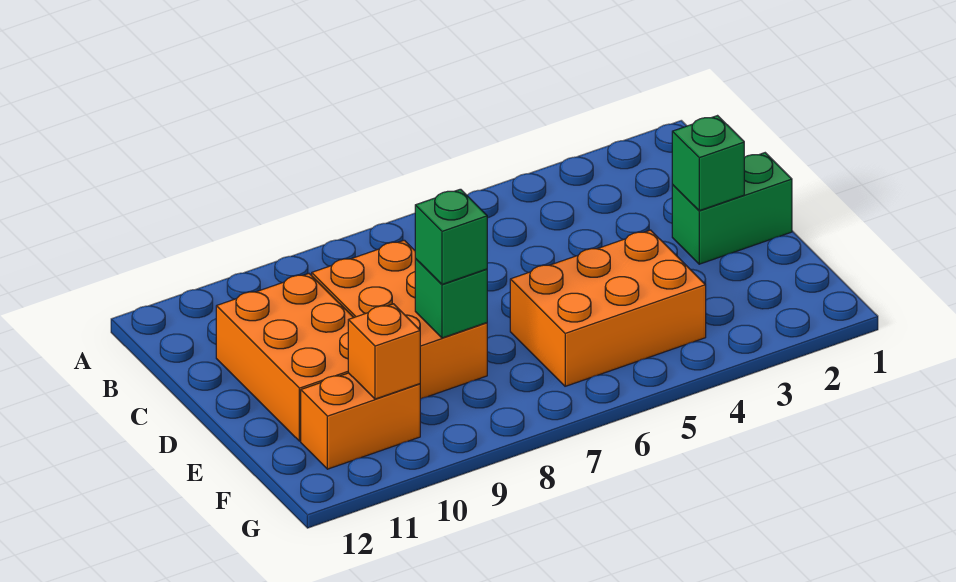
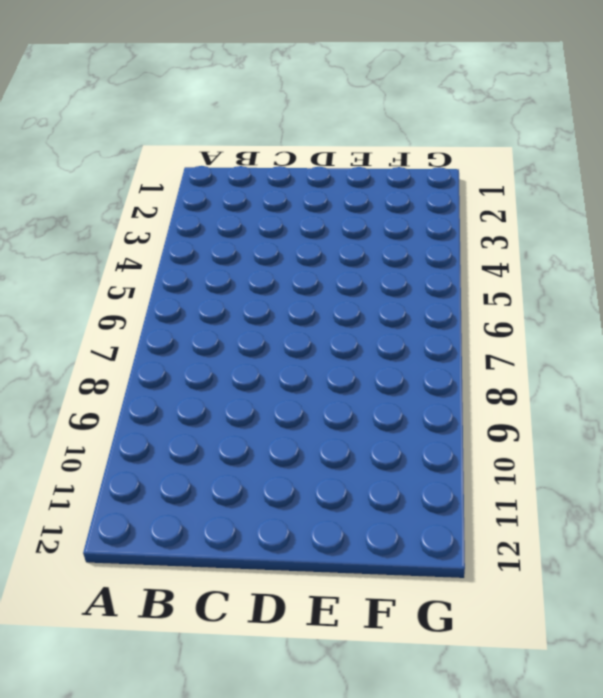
none -> orange 2x3 brick [312,240,487,399]
none -> orange 2x3 brick [216,274,354,441]

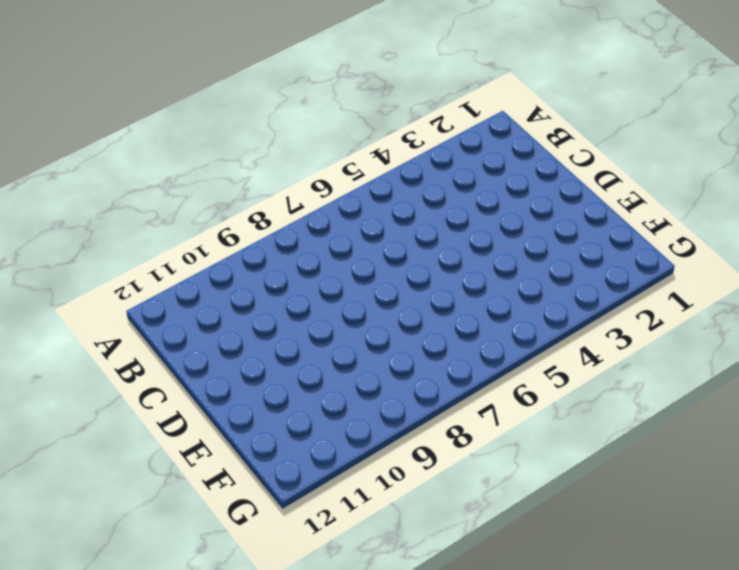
none -> orange 2x3 brick [312,240,487,399]
none -> orange 2x3 brick [216,274,354,441]

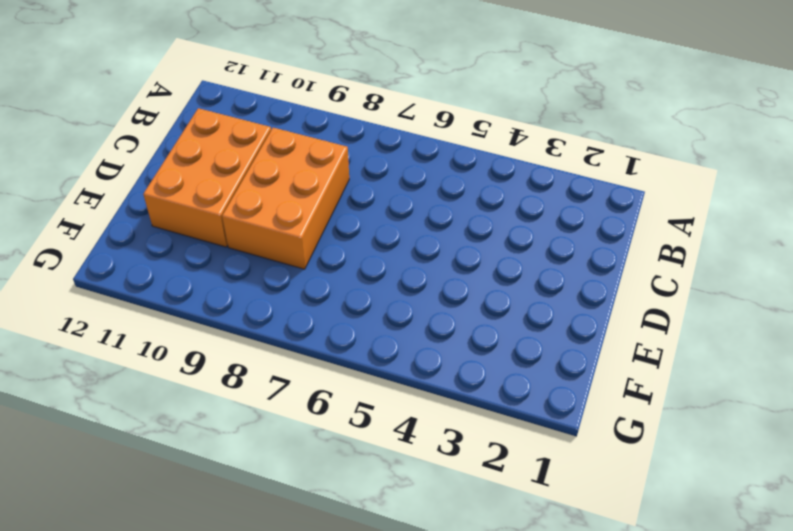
none -> green 1x2 brick [672,153,792,264]
none -> orange 2x3 brick [510,230,706,386]

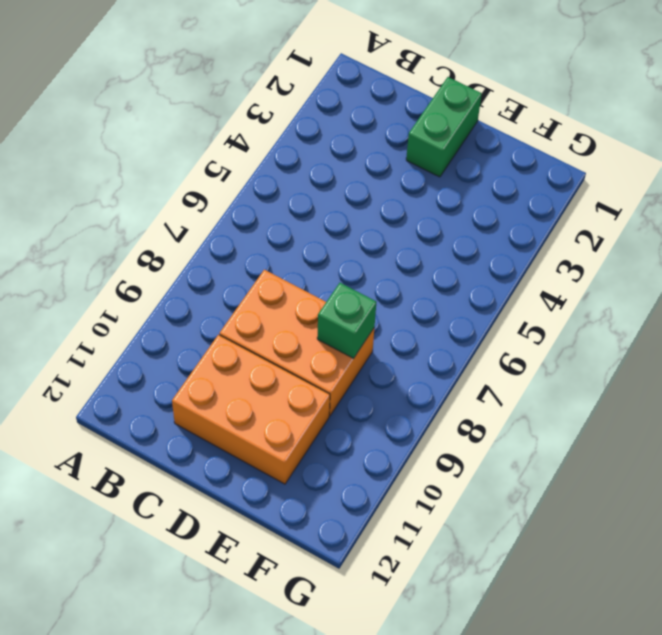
none -> orange 2x3 brick [510,230,706,386]
none -> orange 1x2 brick [301,373,420,469]

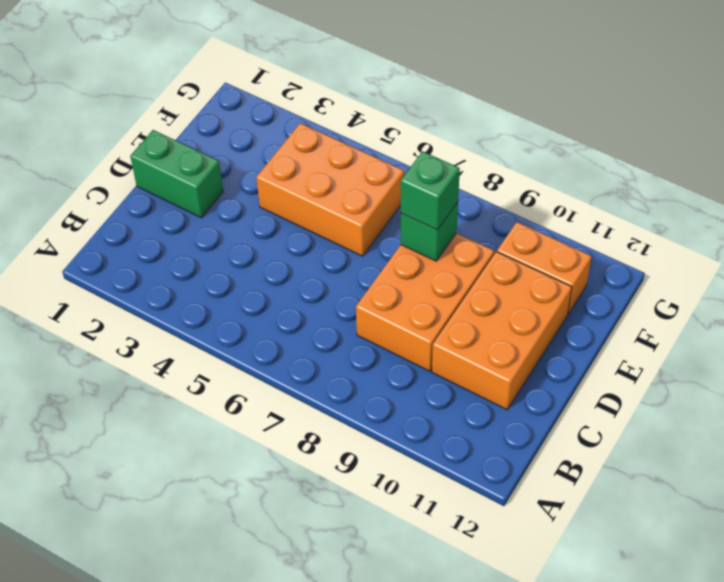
none -> green 1x1 brick [672,116,744,211]
none -> orange 1x1 brick [348,304,420,399]

